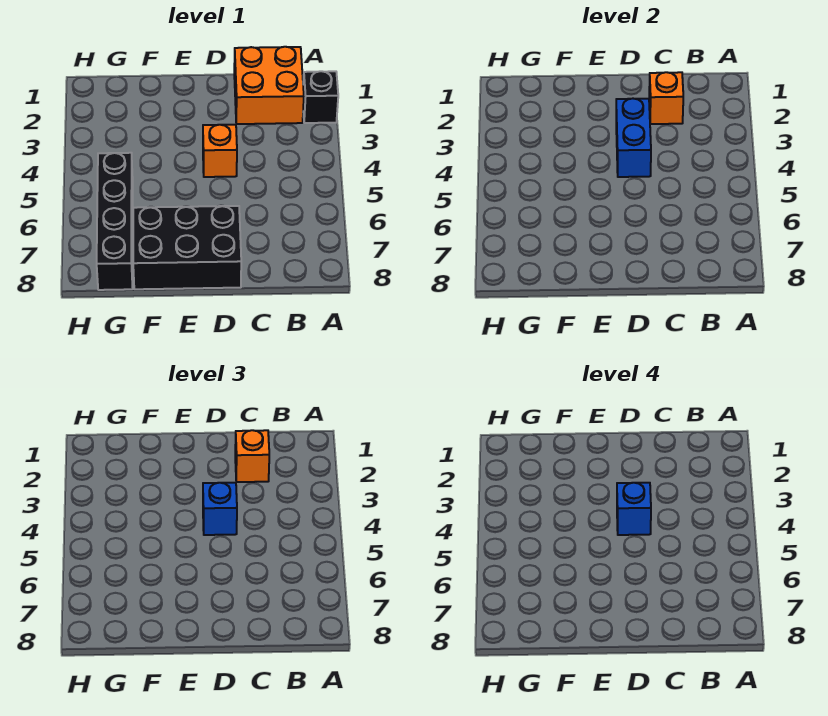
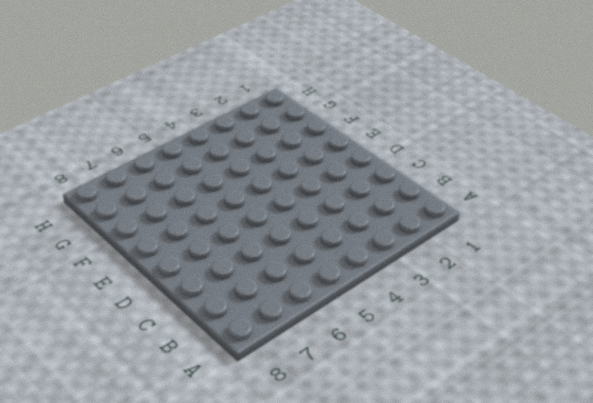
none -> black 1x1 brick [303,71,338,123]
none -> orange 2x2 brick [234,47,304,124]

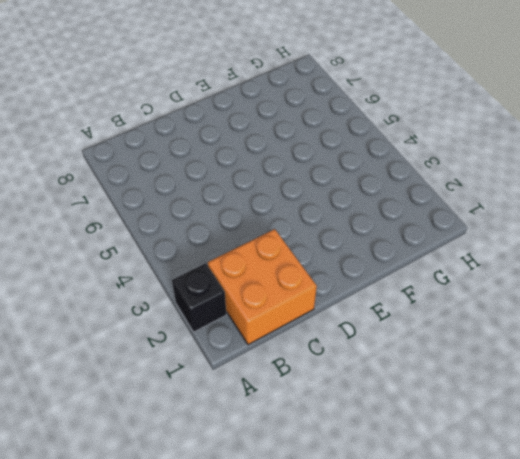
none -> orange 1x1 brick [203,125,237,177]
none -> black 2x3 brick [133,206,241,289]

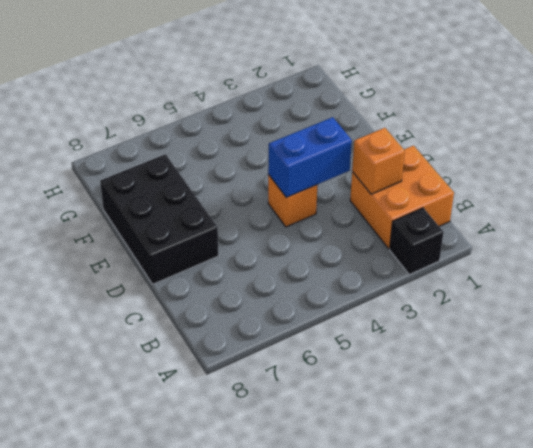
none -> black 1x4 brick [97,153,133,290]
none -> orange 1x1 brick [235,430,269,482]

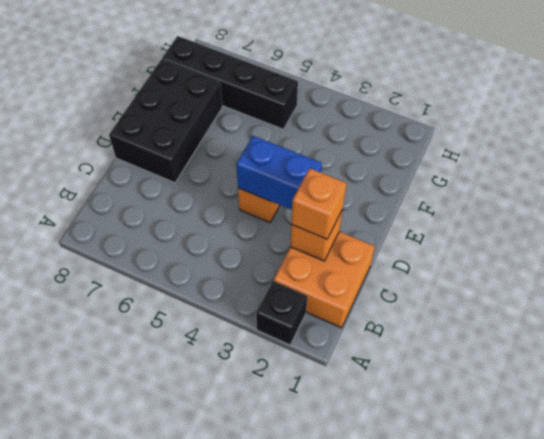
none -> blue 1x1 brick [203,483,237,535]
none -> blue 1x1 brick [617,483,651,535]

